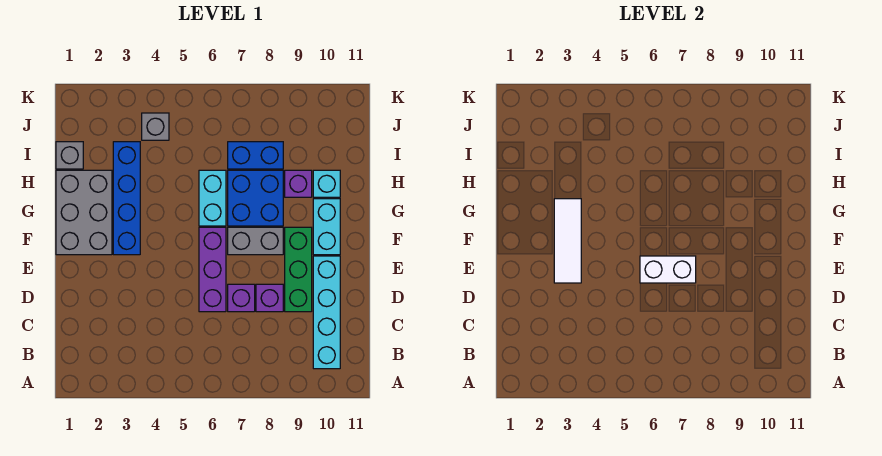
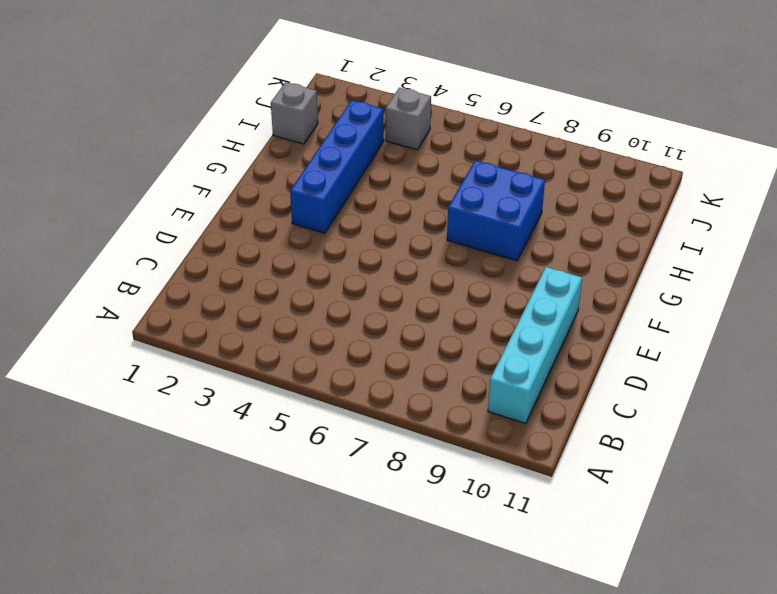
none -> purple 1x3 brick [199,227,226,312]
none -> purple 1x1 brick [228,284,255,312]
none -> purple 1x1 brick [256,284,283,312]

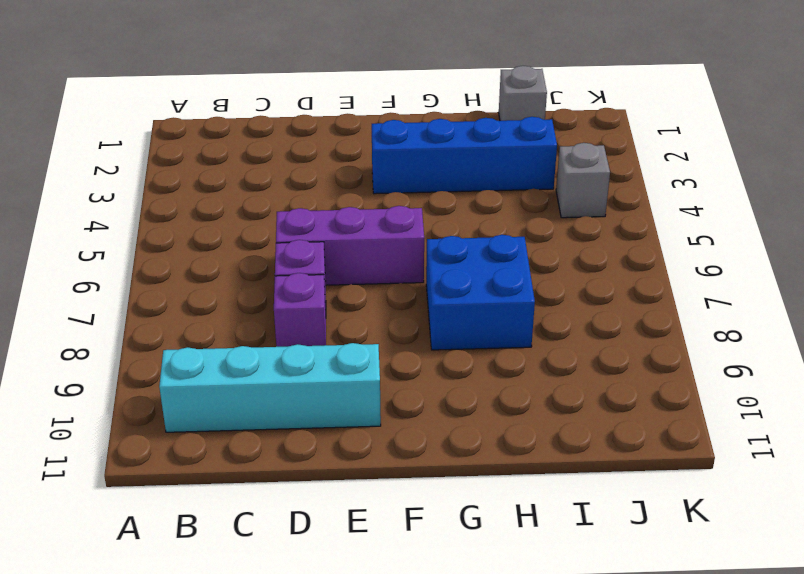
none -> green 1x3 brick [285,227,312,312]
none -> grey 2x3 brick [56,170,112,255]
none -> grey 1x2 brick [228,227,283,255]

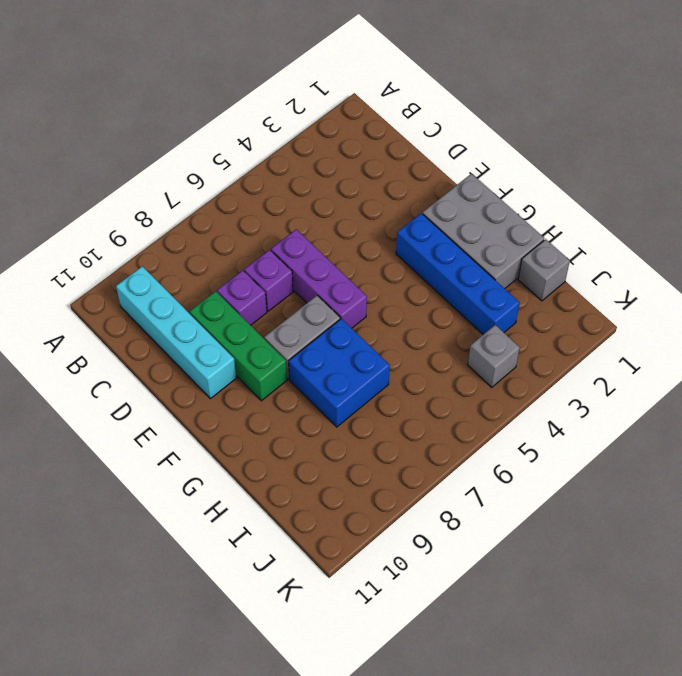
none -> cyan 1x2 brick [313,199,340,255]
none -> cyan 1x2 brick [199,170,226,226]
none -> purple 1x1 brick [285,170,312,197]

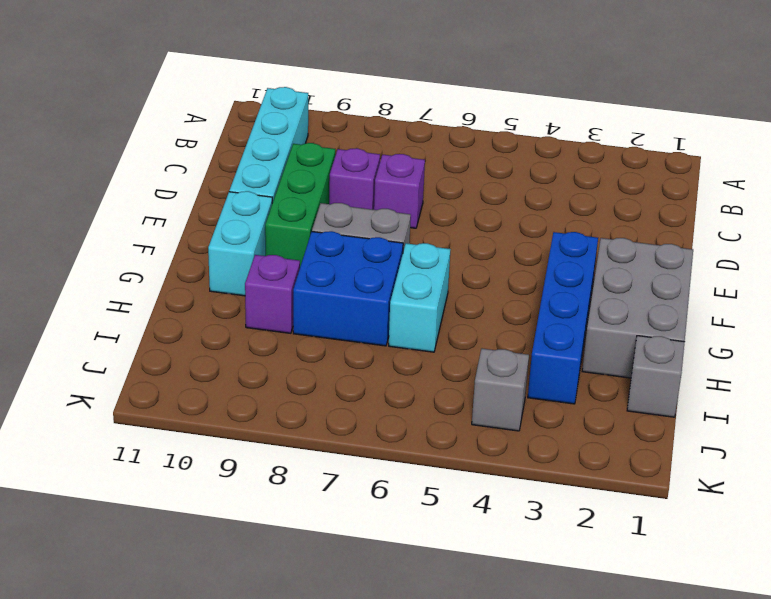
none -> purple 1x3 brick [199,227,226,312]
none -> cyan 1x1 brick [313,170,340,197]
none -> blue 1x2 brick [228,142,283,169]

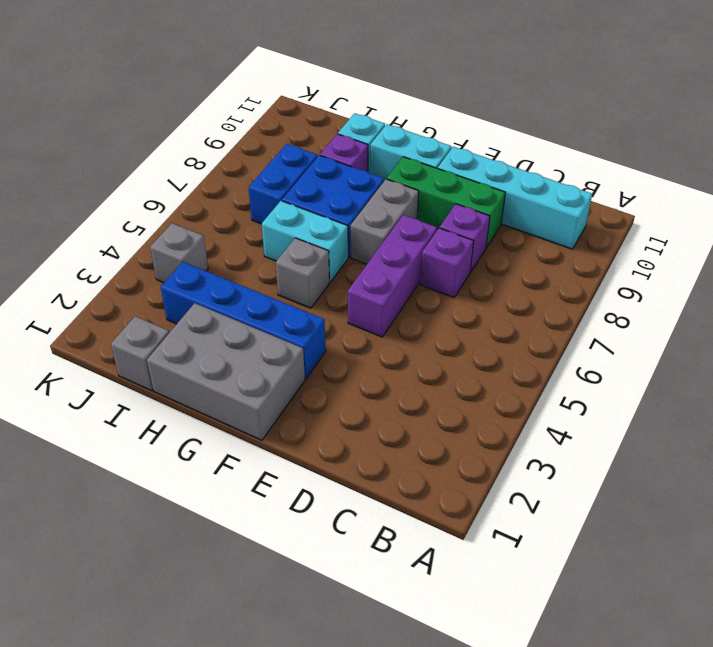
purple 1x3 brick [348,215,437,337] -> purple 1x3 brick turned to [199,227,226,312]
grey 1x1 brick [275,238,329,308] -> none
none -> white 1x3 tile [554,199,581,283]
none -> white 1x2 brick [640,256,696,283]

